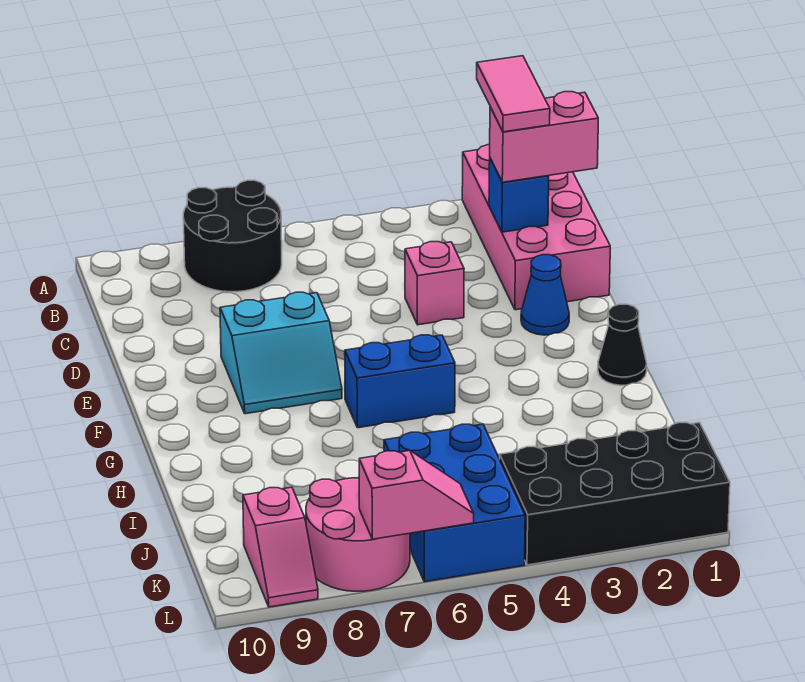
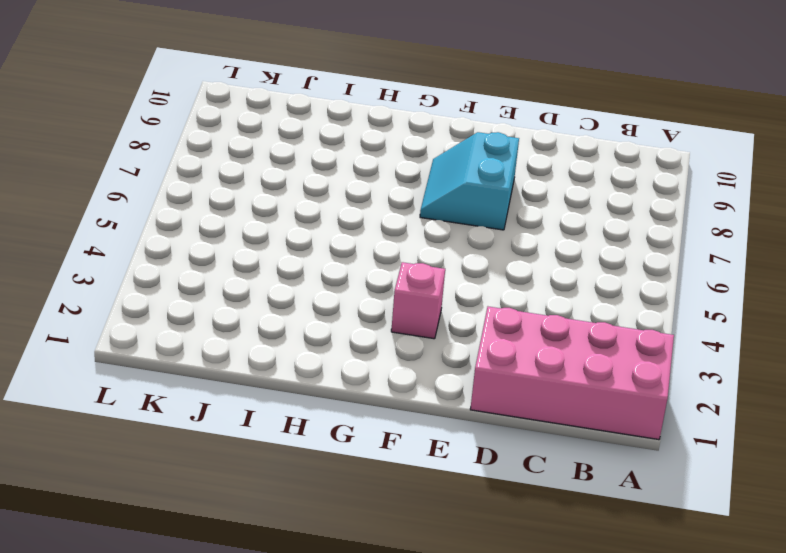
pink 1x1 brick [391,262,445,339] -> pink 1x1 brick moved to [405,242,464,325]
none -> black 2x2 round brick [183,180,282,292]
none -> blue 1x1 cone [521,255,569,335]
none -> black 1x1 cone [598,304,647,385]

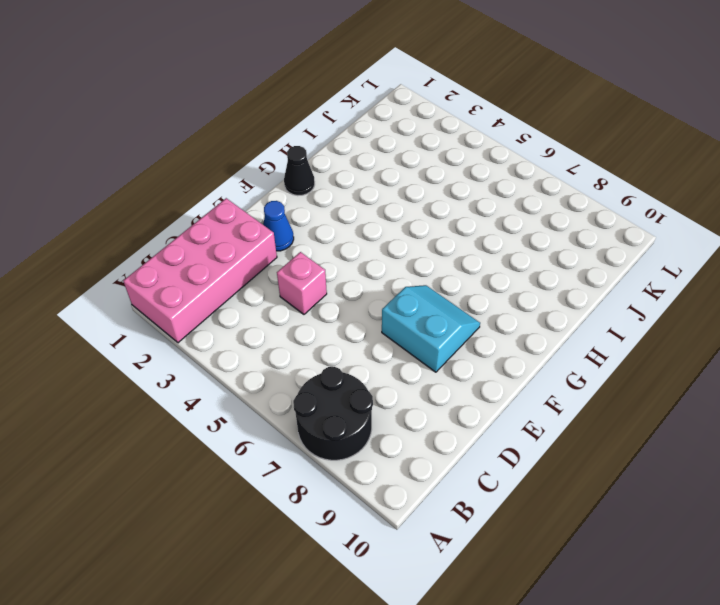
none -> blue 1x2 brick [345,335,455,428]
none -> blue 2x3 brick [384,424,525,582]
none -> black 2x4 brick [500,422,730,565]

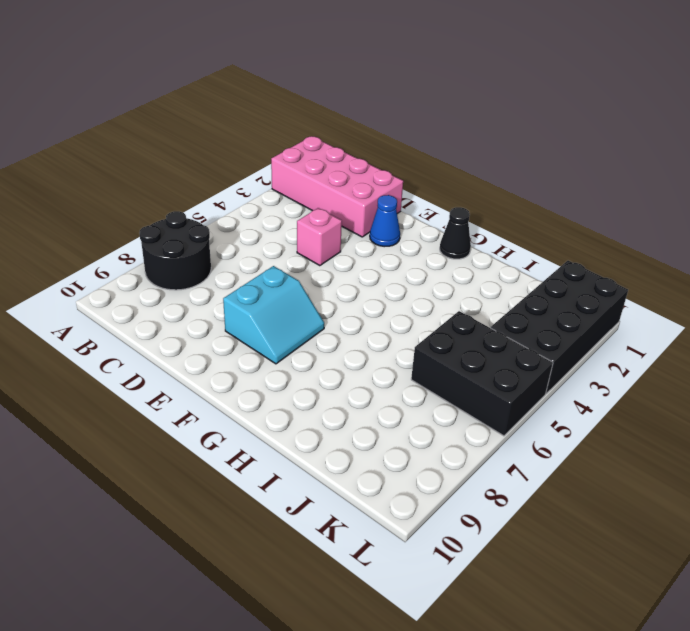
black 2x3 brick [411,311,553,436] -> blue 2x3 brick [384,424,525,582]
none -> blue 1x2 brick [345,335,455,428]
none -> pink 2x2 round brick [306,478,410,591]
none -> pink 1x2 slope [243,487,318,607]

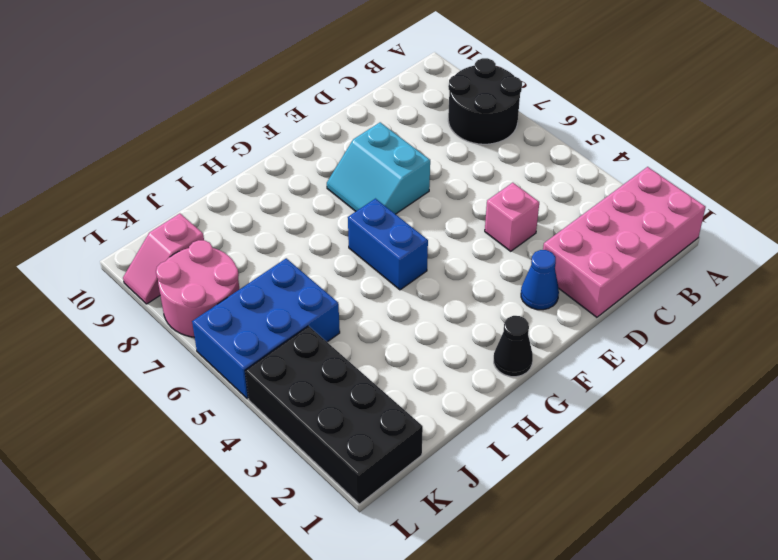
none -> blue 1x1 brick [489,158,549,232]
none -> pink 1x2 slope [359,450,474,539]
none -> pink 1x2 brick [490,92,598,182]

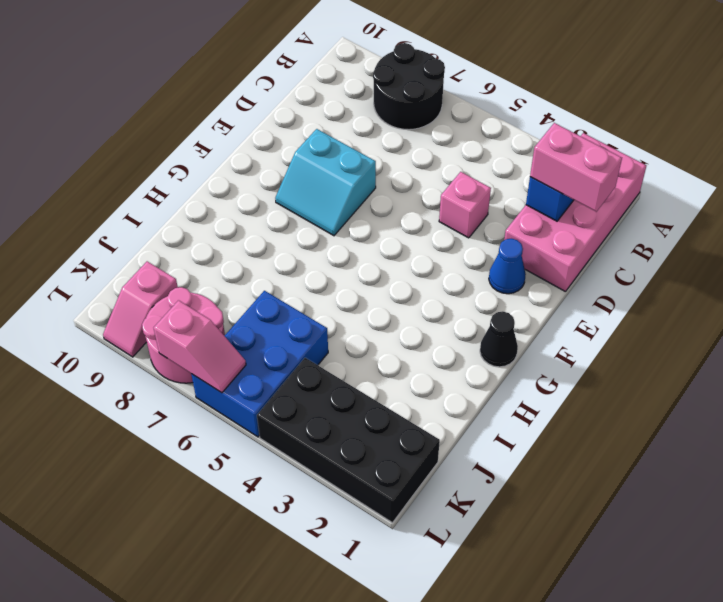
none -> blue 1x2 brick [345,335,455,428]
none -> pink 1x2 tile [477,56,550,132]

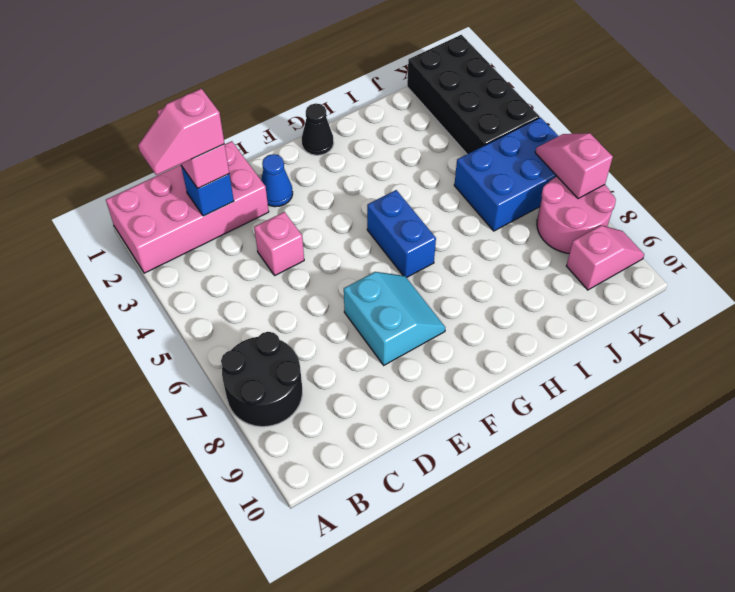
pink 1x2 slope [138,89,224,175] -> pink 1x2 tile [477,56,550,132]

